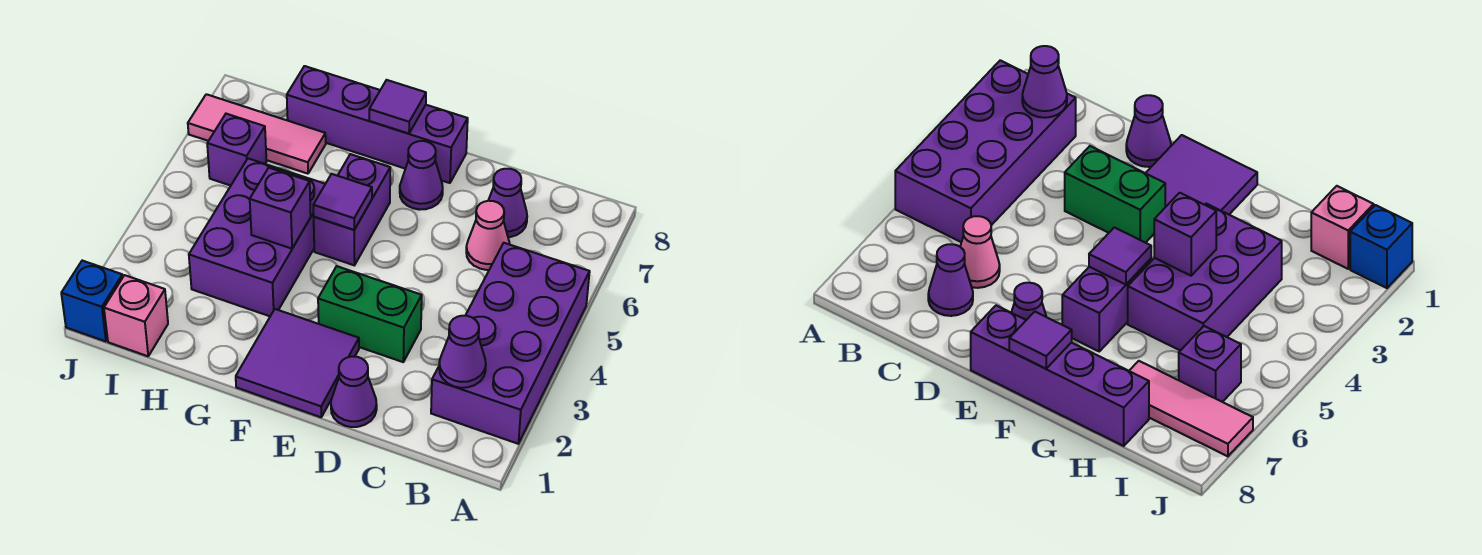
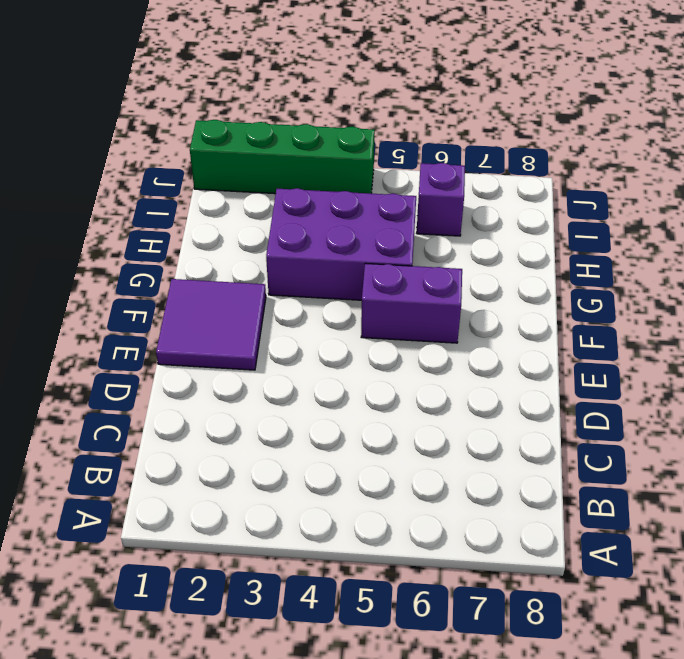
green 1x4 brick [190,120,375,194] -> blue 1x1 brick [61,261,123,341]
none -> purple 2x4 brick [431,243,590,444]
none -> pink 1x1 cone [466,201,510,270]
none -> purple 1x1 cone [488,169,527,237]

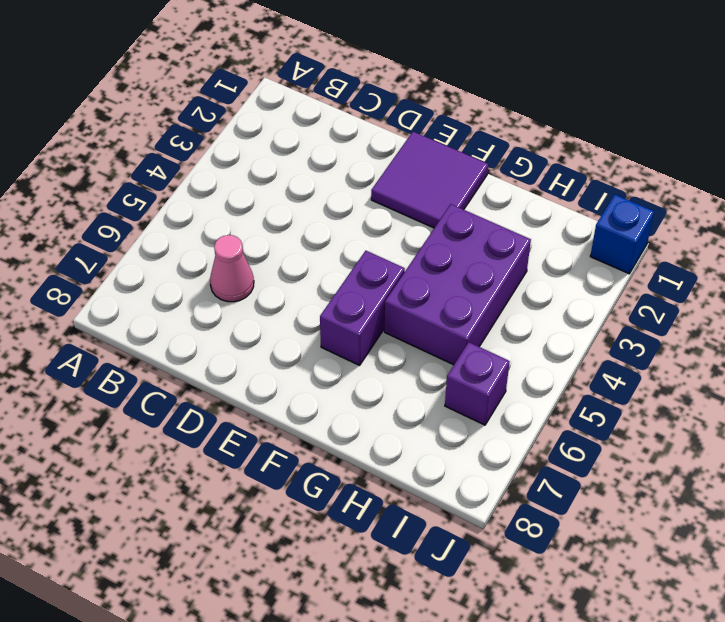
none -> purple 2x4 brick [431,243,590,444]
none -> purple 1x1 cone [488,169,527,237]
none -> purple 1x1 cone [331,356,377,427]

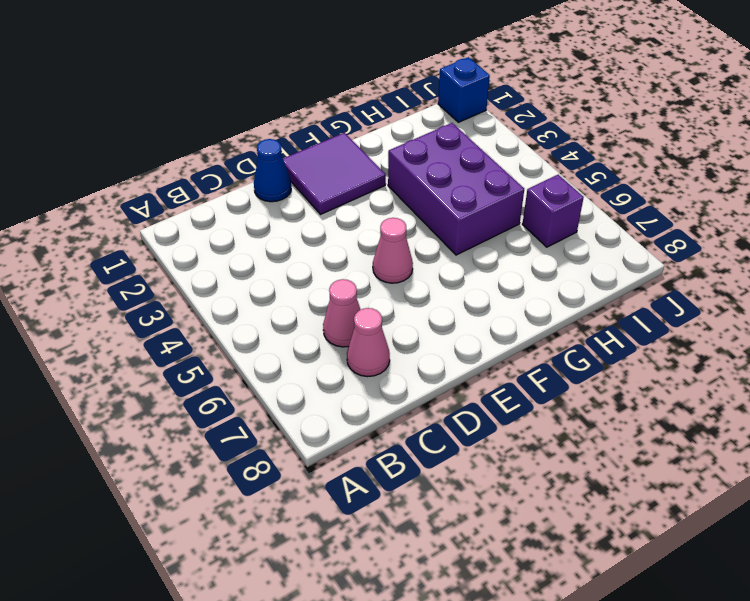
pink 1x1 cone [347,308,390,377] -> purple 1x1 cone [488,169,527,237]
blue 1x1 cone [254,139,291,202] -> purple 1x1 cone [331,356,377,427]
pink 1x1 cone [373,218,413,283] -> none
none -> purple 2x4 brick [431,243,590,444]
none -> green 1x2 brick [318,266,422,362]
none -> purple 1x1 cone [400,141,443,210]

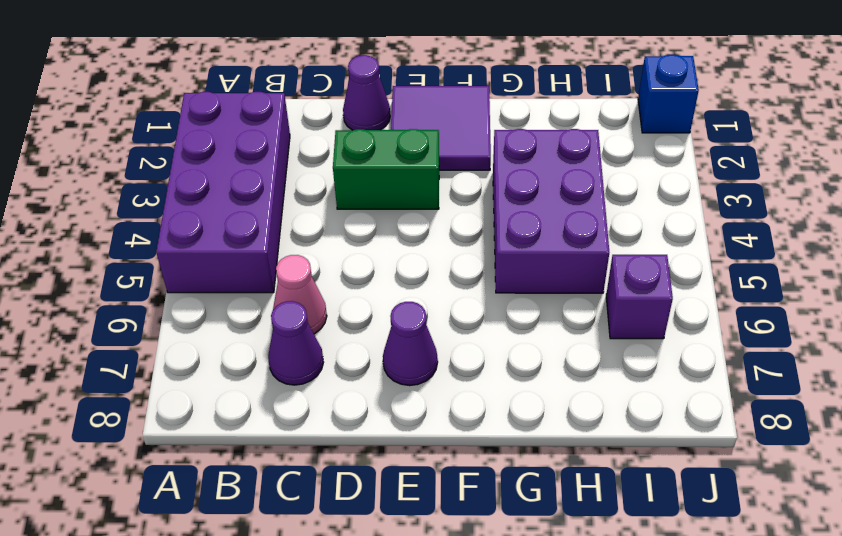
none -> purple 1x4 brick [287,66,468,183]
none -> purple 1x2 brick [314,154,390,265]
none -> pink 1x3 tile [188,94,326,174]

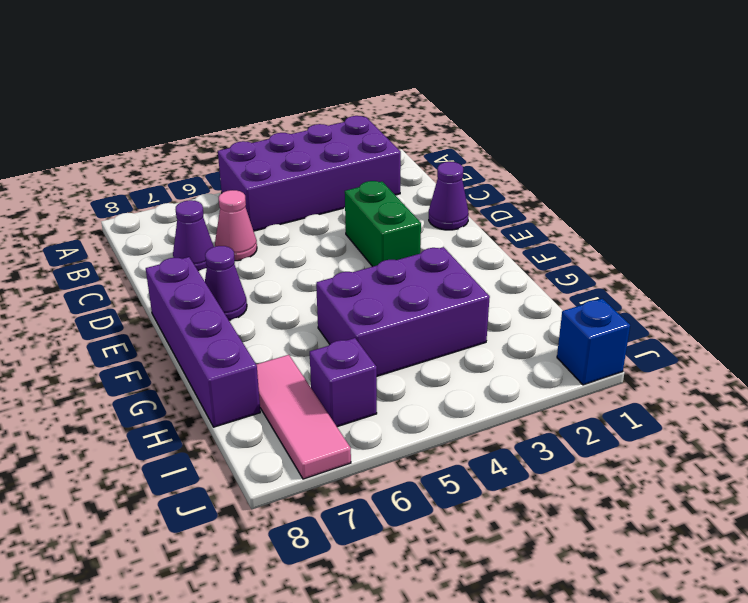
none -> purple 2x2 tile [236,309,359,417]
none -> purple 1x2 brick [314,154,390,265]
none -> pink 1x1 brick [104,275,168,356]

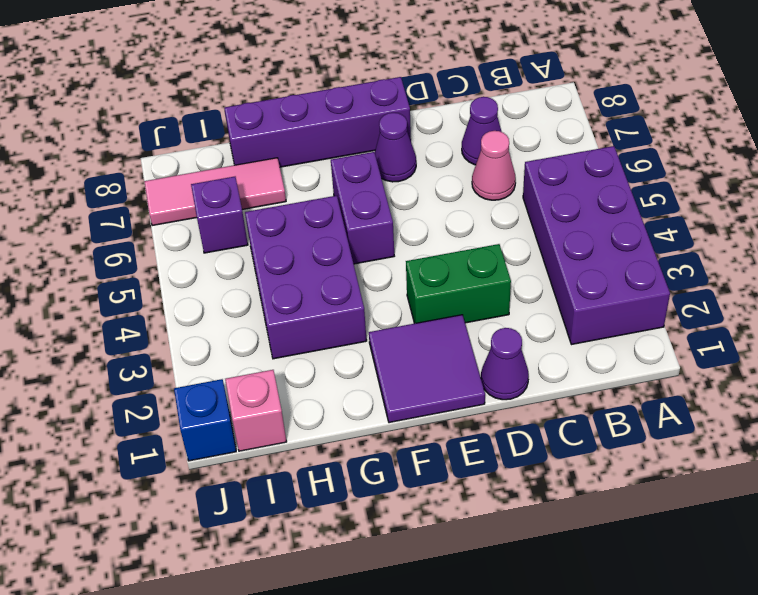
none -> purple 1x1 cone [439,316,486,388]
none -> purple 1x1 tile [313,174,372,230]
none -> purple 1x1 tile [369,80,426,134]

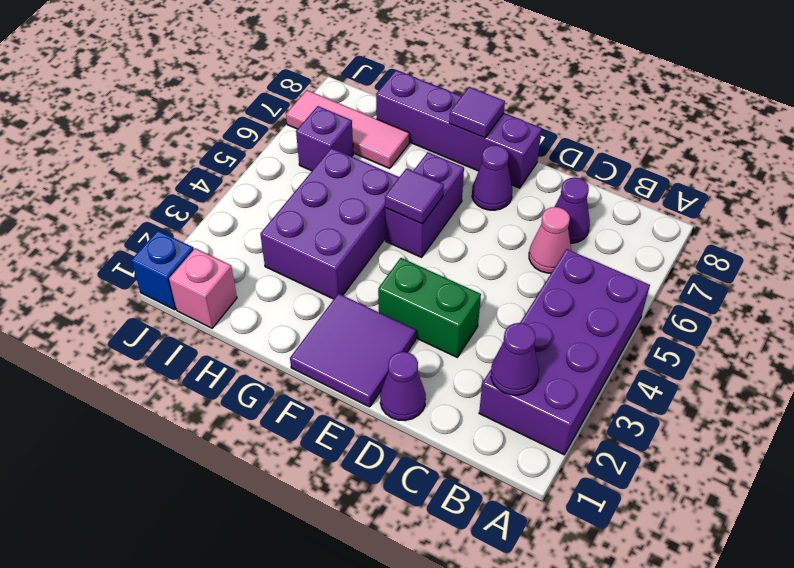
none -> purple 1x1 brick [250,168,311,249]

